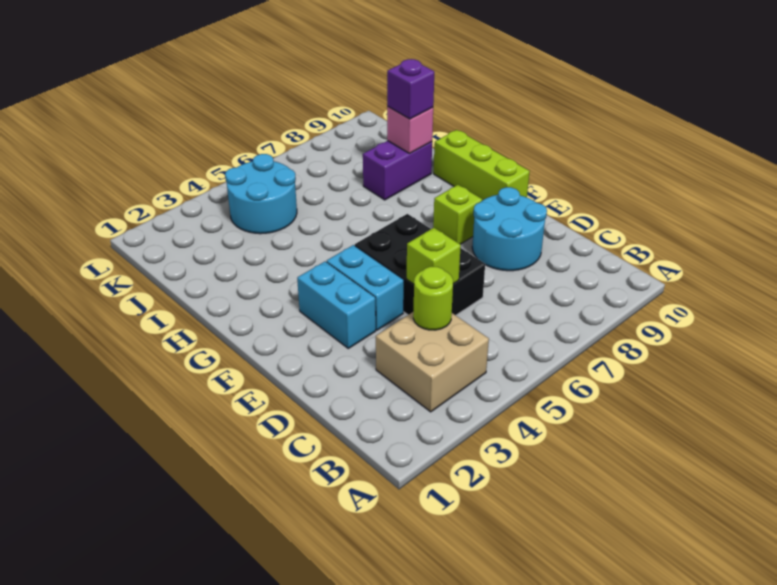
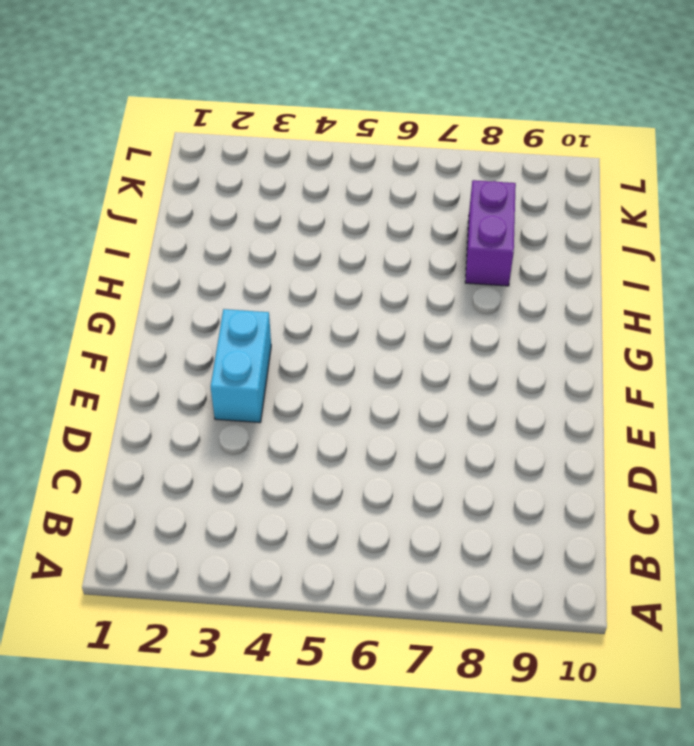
purple 1x2 brick [465,180,516,286] -> purple 1x2 brick turned to [363,141,432,200]
none -> tan 2x2 brick [376,312,489,412]
none -> black 2x3 brick [355,214,485,315]
none -> cyan 2x2 round brick [472,187,547,271]

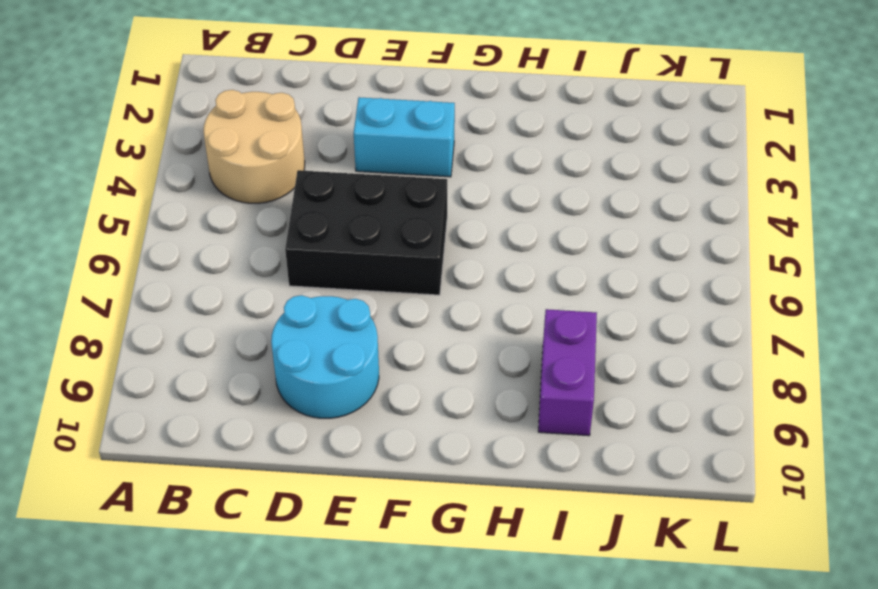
tan 2x2 round brick [204,90,305,203] -> tan 2x2 brick [376,312,489,412]
none -> cyan 1x2 brick [327,245,404,330]
none -> lime 1x1 brick [433,185,482,244]
none -> lime 1x3 brick [434,130,530,201]

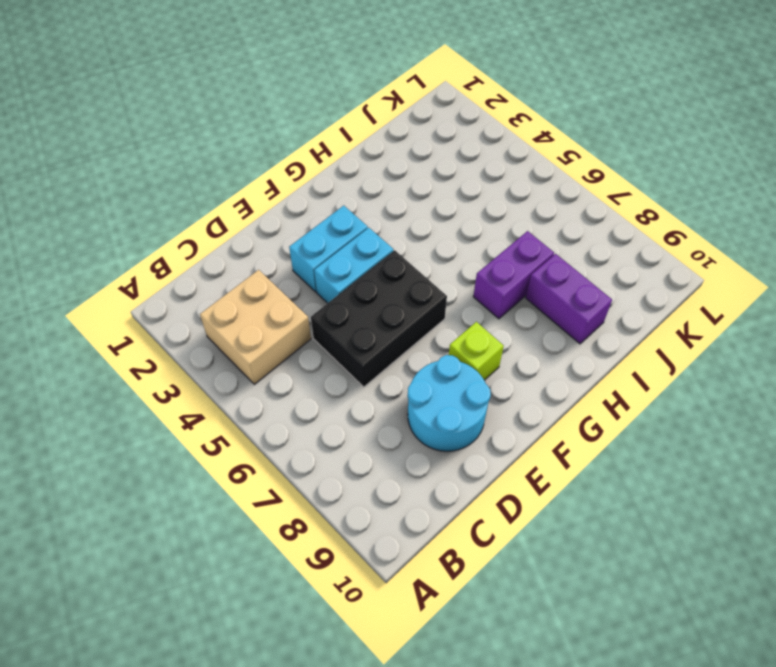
purple 1x2 brick [473,231,554,319] -> none
none -> lime 1x3 brick [434,130,530,201]
none -> cyan 2x2 round brick [225,154,297,234]
none -> lime 1x1 round brick [413,267,453,330]

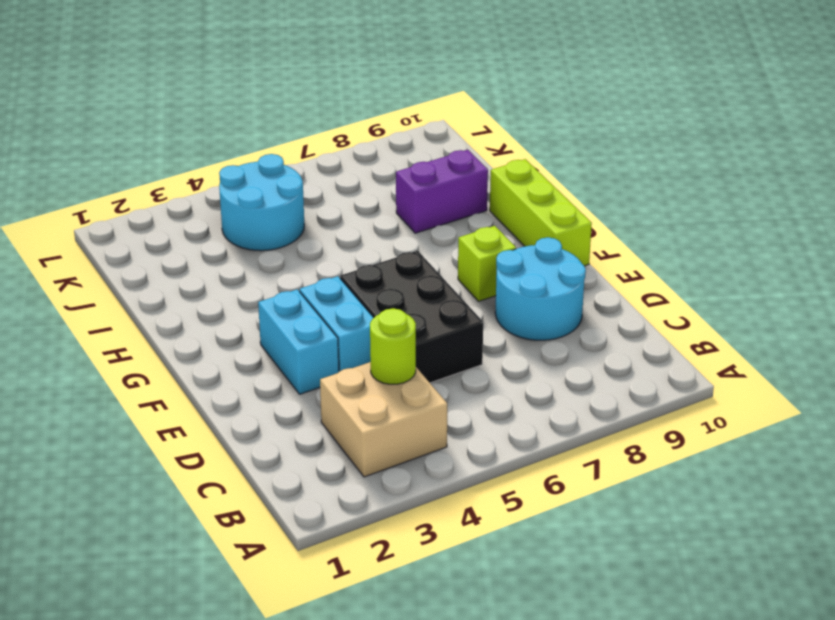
none -> lime 1x1 brick [407,228,461,284]
none -> pink 1x1 brick [387,107,433,153]
none -> purple 1x1 brick [387,59,434,119]

